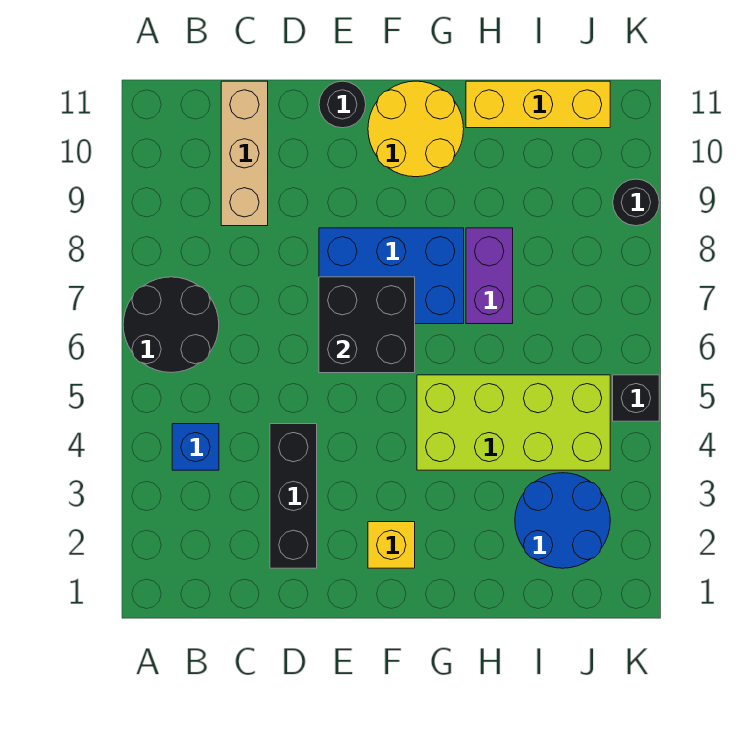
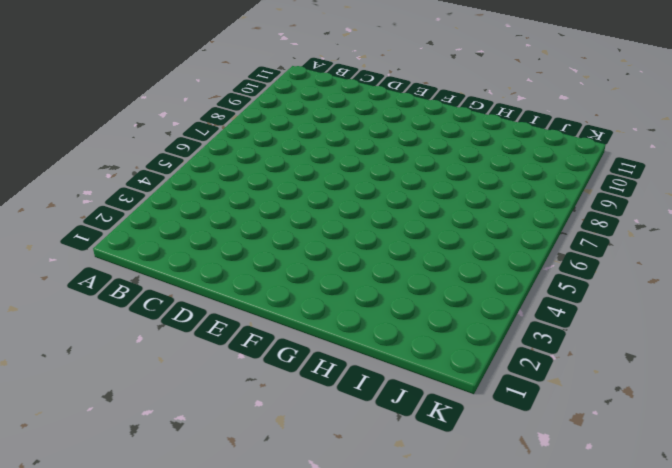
none -> black 2x2 round brick [123,277,219,373]
none -> blue 1x1 brick [172,424,219,470]
none -> tan 1x3 brick [221,81,268,226]

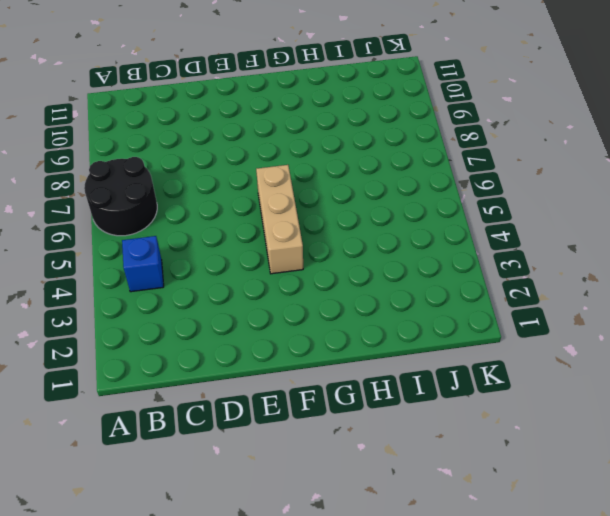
tan 1x3 brick [256,165,303,274] -> tan 1x3 brick moved to [221,81,268,226]
none -> black 1x3 brick [270,424,317,568]
none -> blue 2x3 brick [319,228,464,324]
none -> black 1x1 round brick [319,81,366,128]

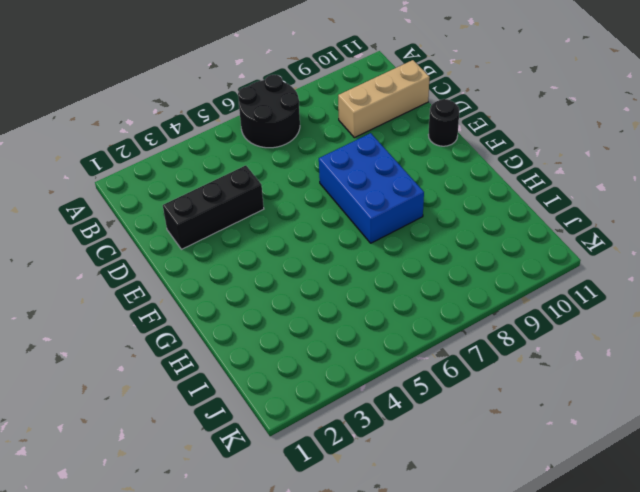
none -> blue 1x1 brick [172,424,219,470]
none -> yellow 1x1 brick [368,522,415,568]
none -> yellow 2x2 round brick [368,81,464,177]

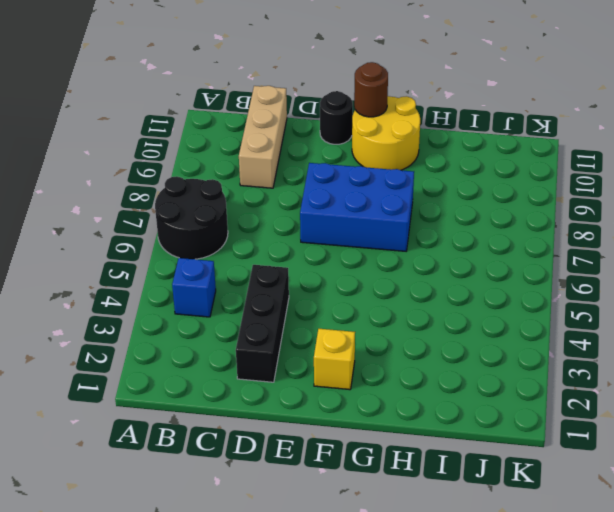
brown 1x1 round brick [354,62,388,117] -> none
none -> lime 2x4 brick [417,375,610,470]
none -> purple 1x2 brick [466,228,513,324]
none -> yellow 1x3 brick [466,81,610,128]

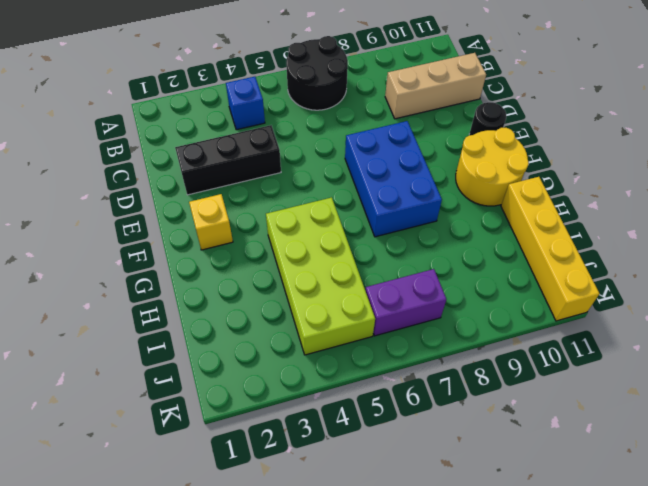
yellow 1x4 brick [501,177,600,321] -> yellow 1x3 brick [466,81,610,128]
purple 1x2 brick [365,269,446,336] -> purple 1x2 brick moved to [466,228,513,324]
none -> blue 2x2 round brick [515,473,610,568]
none -> black 1x1 brick [613,375,659,421]
none -> black 1x1 round brick [613,179,659,226]

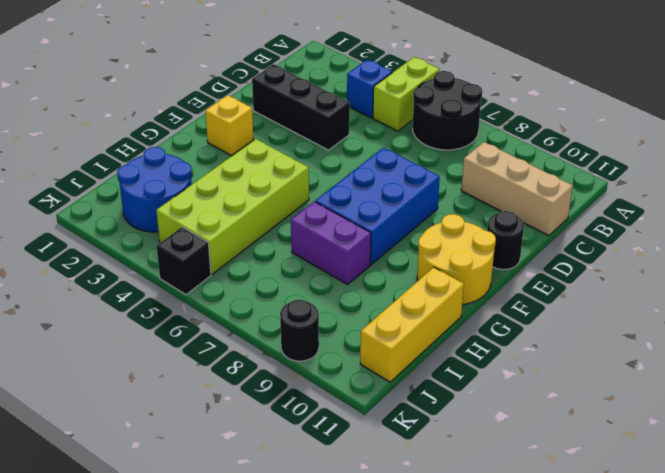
lime 1x2 brick [373,57,439,131] -> none
none -> black 2x2 brick [319,277,415,373]

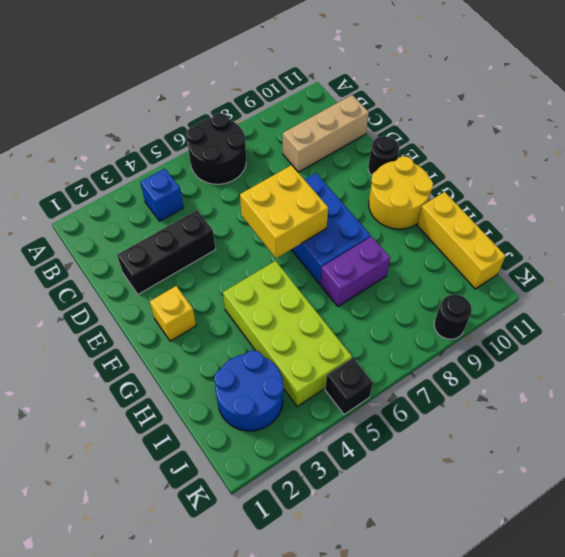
yellow 2x2 brick [240,165,328,258] -> black 2x2 brick [319,277,415,373]

